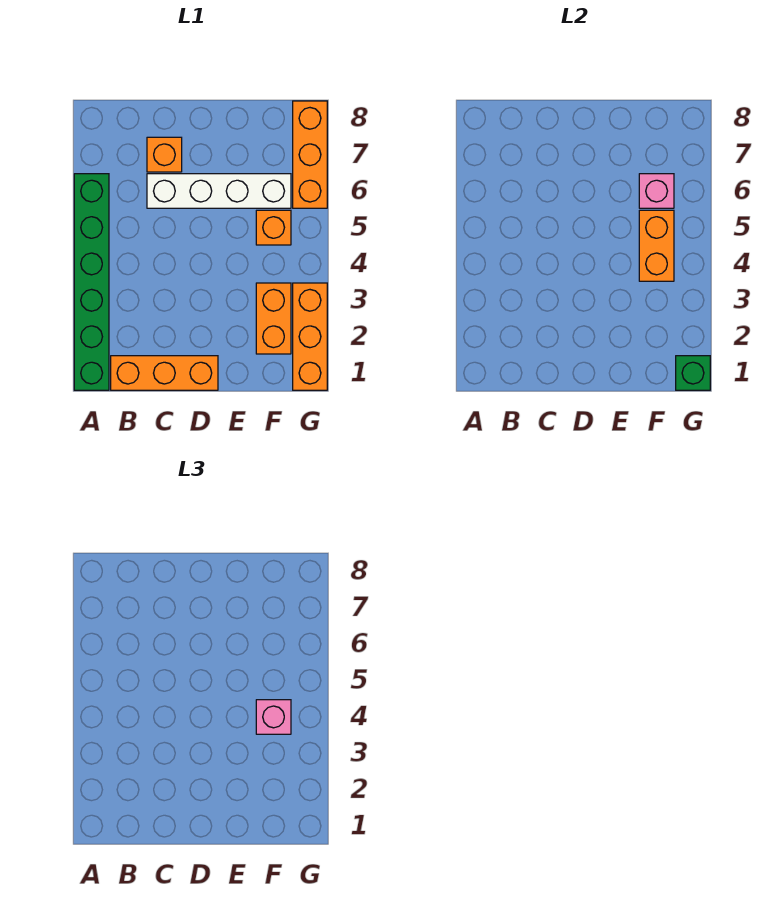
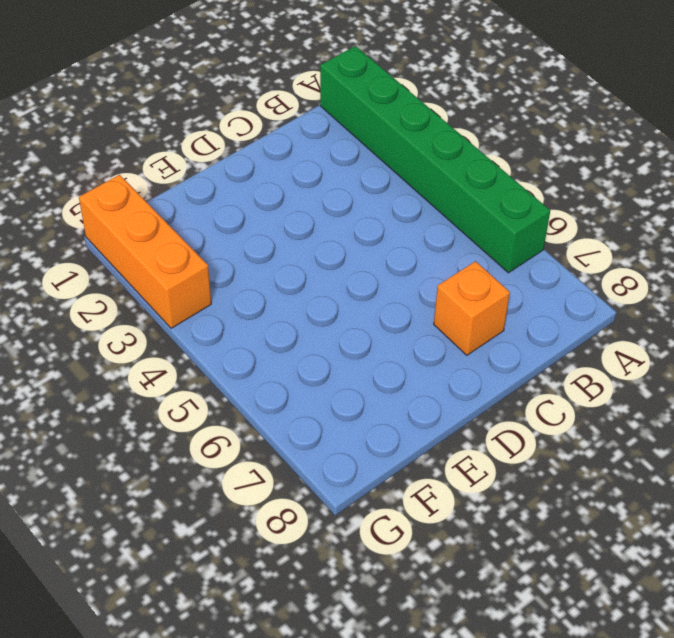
none -> orange 1x3 brick [111,356,218,390]
none -> white 1x4 brick [147,174,291,208]
none -> orange 1x2 brick [256,283,291,354]

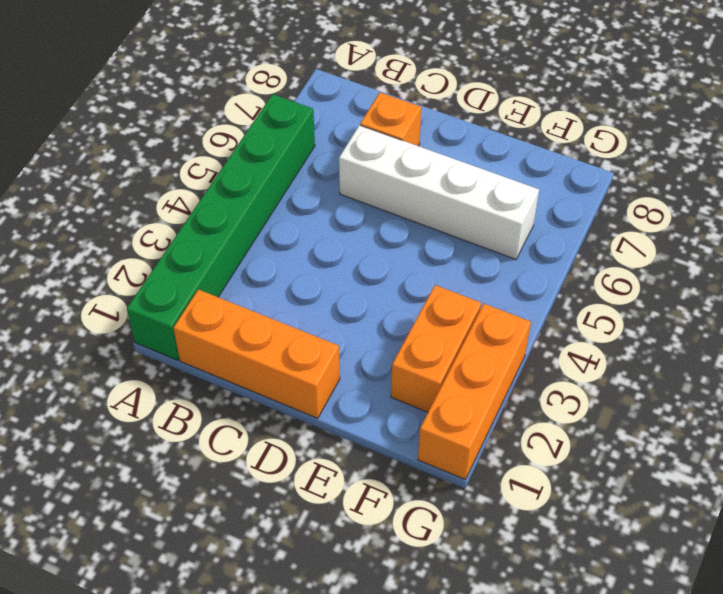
none -> orange 1x1 brick [256,210,291,245]
none -> orange 1x3 brick [293,101,327,208]
none -> orange 1x2 brick [639,210,674,281]

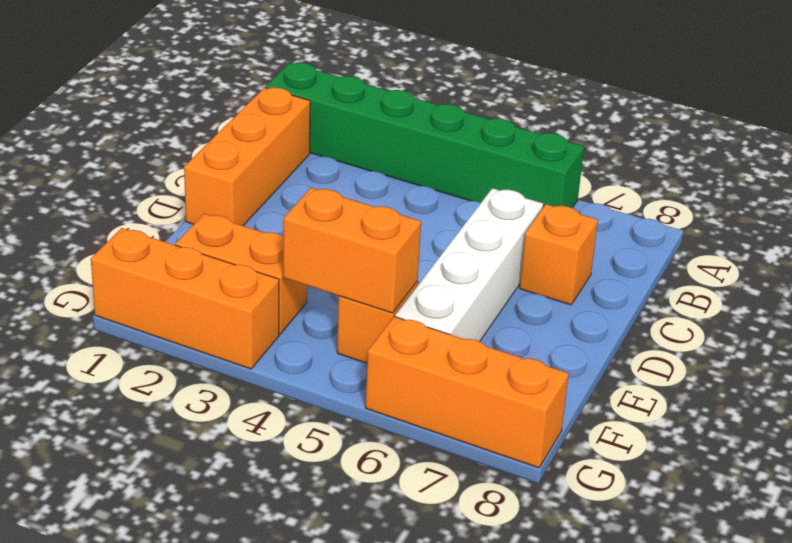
none -> pink 1x1 brick [639,174,674,208]
none -> green 1x1 brick [676,356,710,390]
none -> pink 1x1 brick [256,700,291,734]

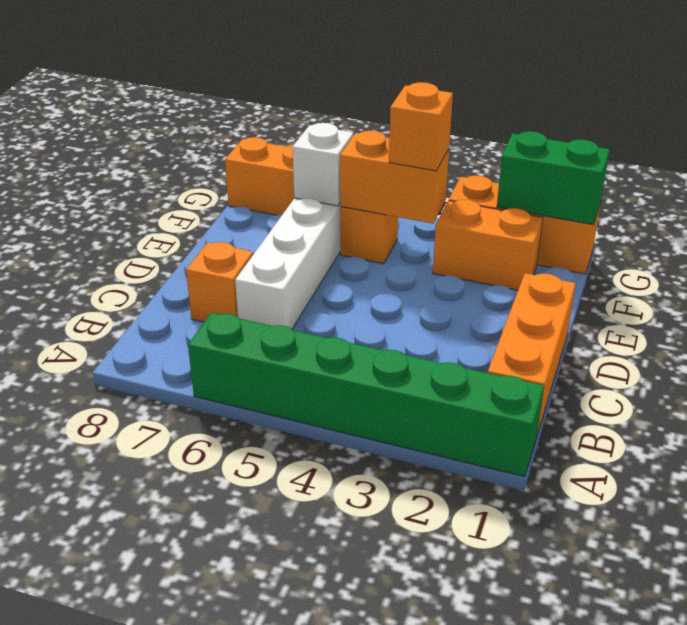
orange 1x1 brick [389,82,453,171] -> pink 1x1 brick [256,700,291,734]
white 1x1 brick [293,123,353,206] -> pink 1x1 brick [639,174,674,208]
green 1x2 brick [497,131,610,225] -> green 1x1 brick [676,356,710,390]

